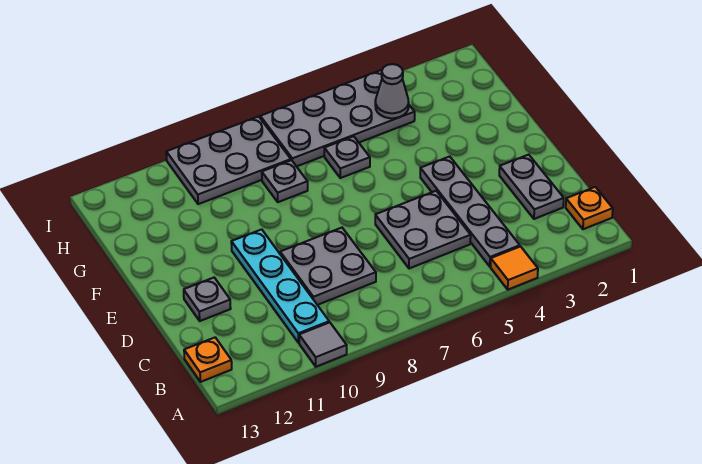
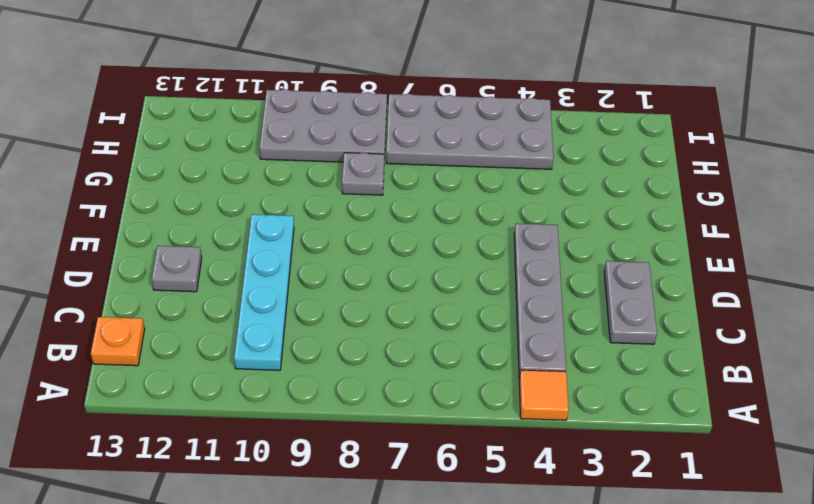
none -> grey 1x1 tile [299,322,347,367]
none -> orange 1x1 plate [566,187,613,229]
none -> grey 2x2 plate [375,191,471,269]

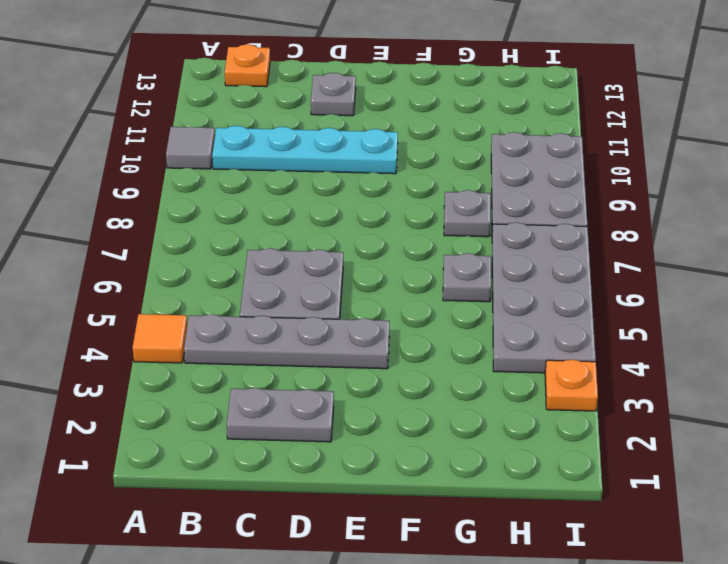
orange 1x1 plate [545,359,598,411] -> orange 1x1 plate moved to [566,187,613,229]
none -> grey 2x2 plate [280,228,376,305]
none -> grey 1x1 cone [375,64,409,118]

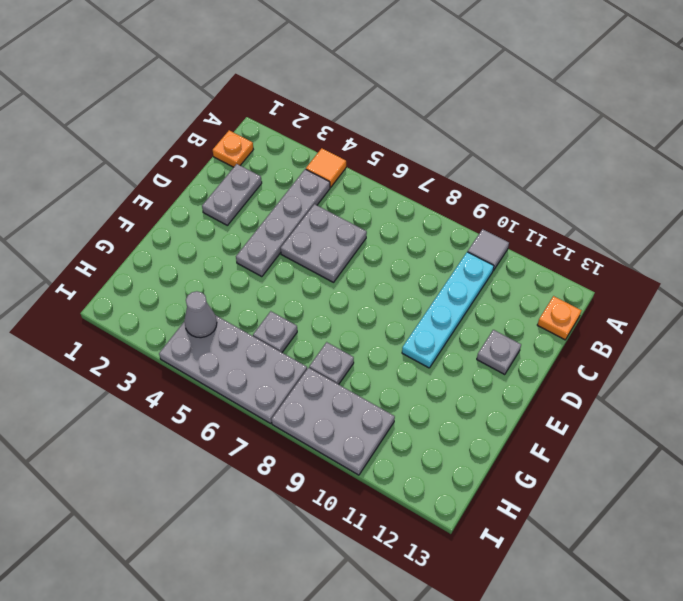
none -> grey 2x2 plate [280,228,376,305]

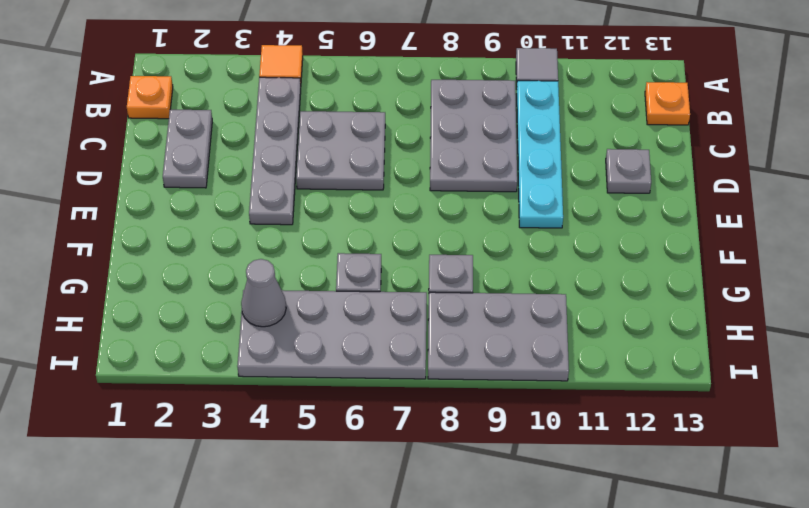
grey 2x3 plate [430,80,517,192] -> grey 2x2 plate [280,228,376,305]

